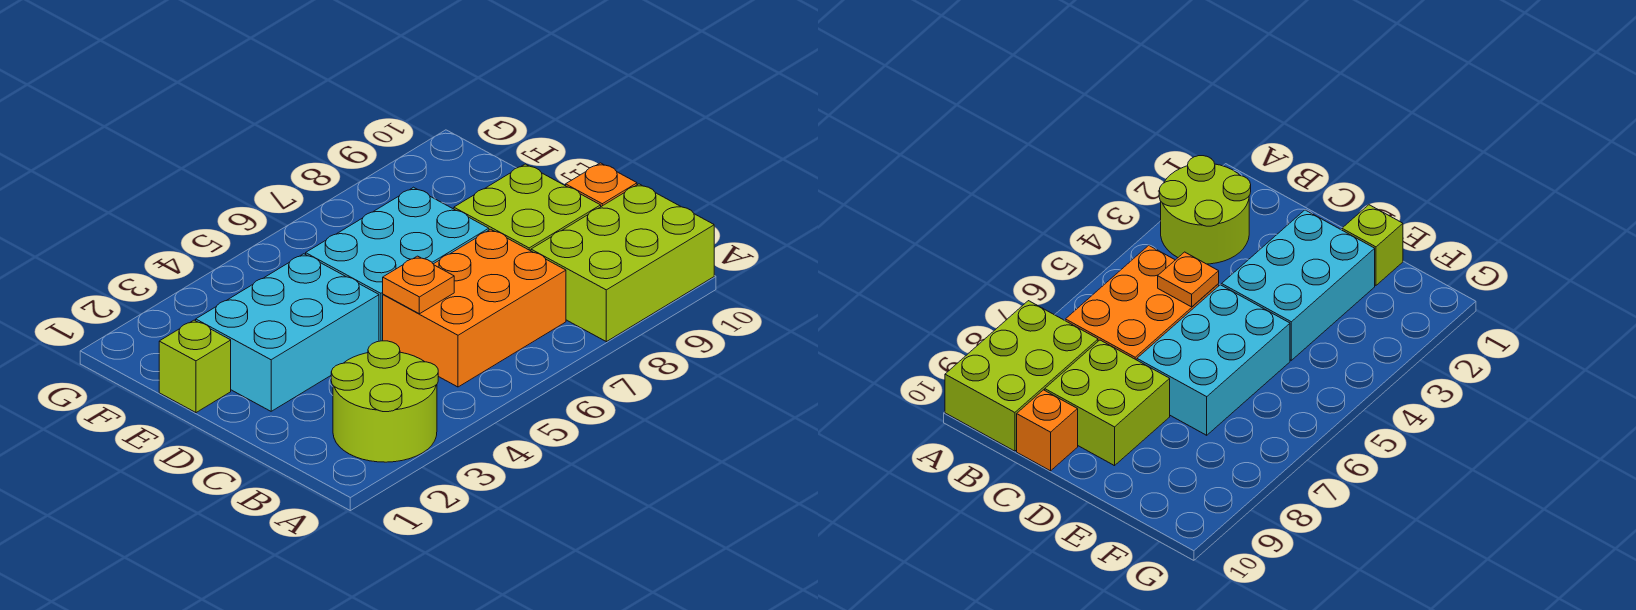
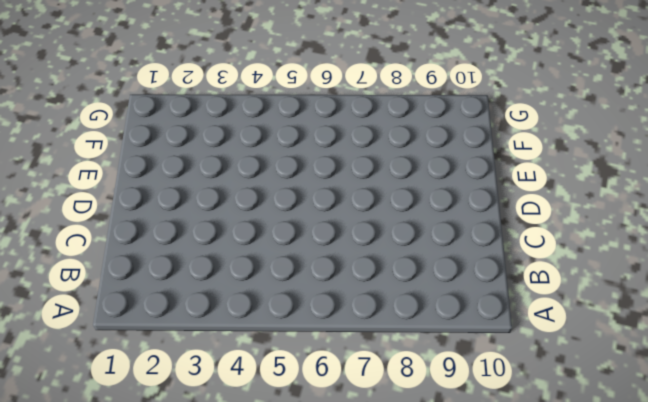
none -> lime 2x2 round brick [331,341,438,462]
none -> lime 2x3 brick [531,184,714,342]

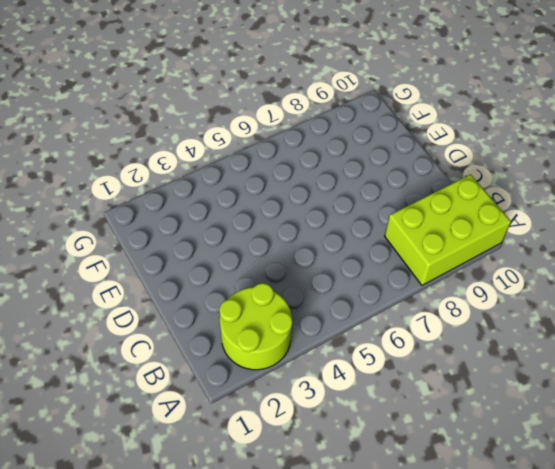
none -> orange 2x3 brick [383,229,566,387]
none -> lime 2x2 brick [454,164,601,251]

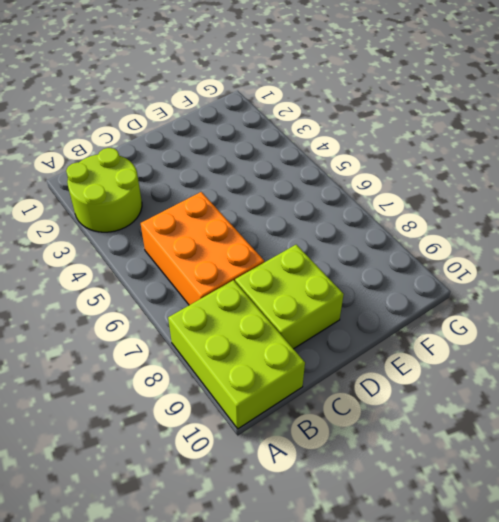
none -> orange 1x1 brick [566,163,637,207]
none -> cyan 2x3 brick [196,254,379,411]

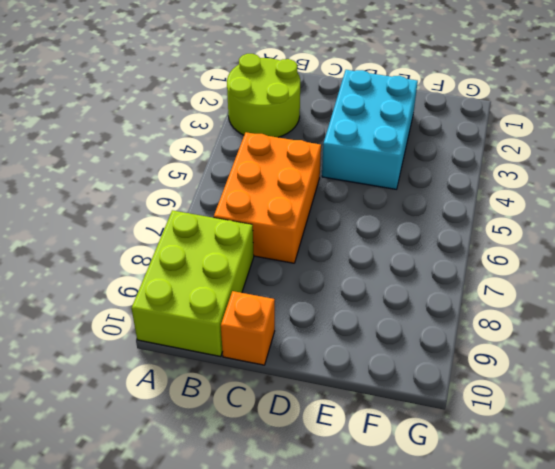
none -> lime 2x2 brick [454,164,601,251]
none -> cyan 2x3 brick [306,187,489,341]

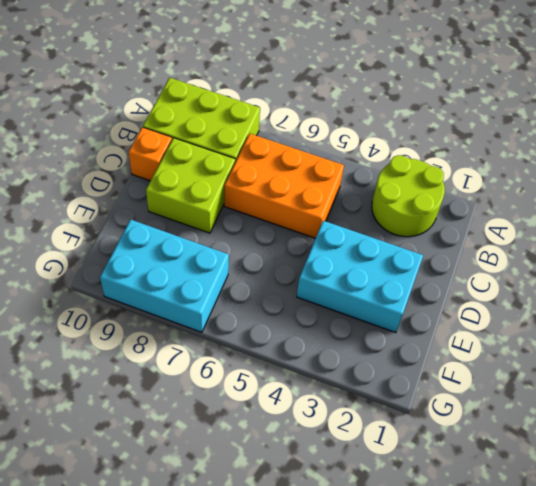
cyan 2x3 brick [100,220,229,332] -> cyan 2x3 brick moved to [306,187,489,341]
none -> lime 1x1 brick [159,320,231,413]
none -> orange 1x1 plate [383,256,454,314]

